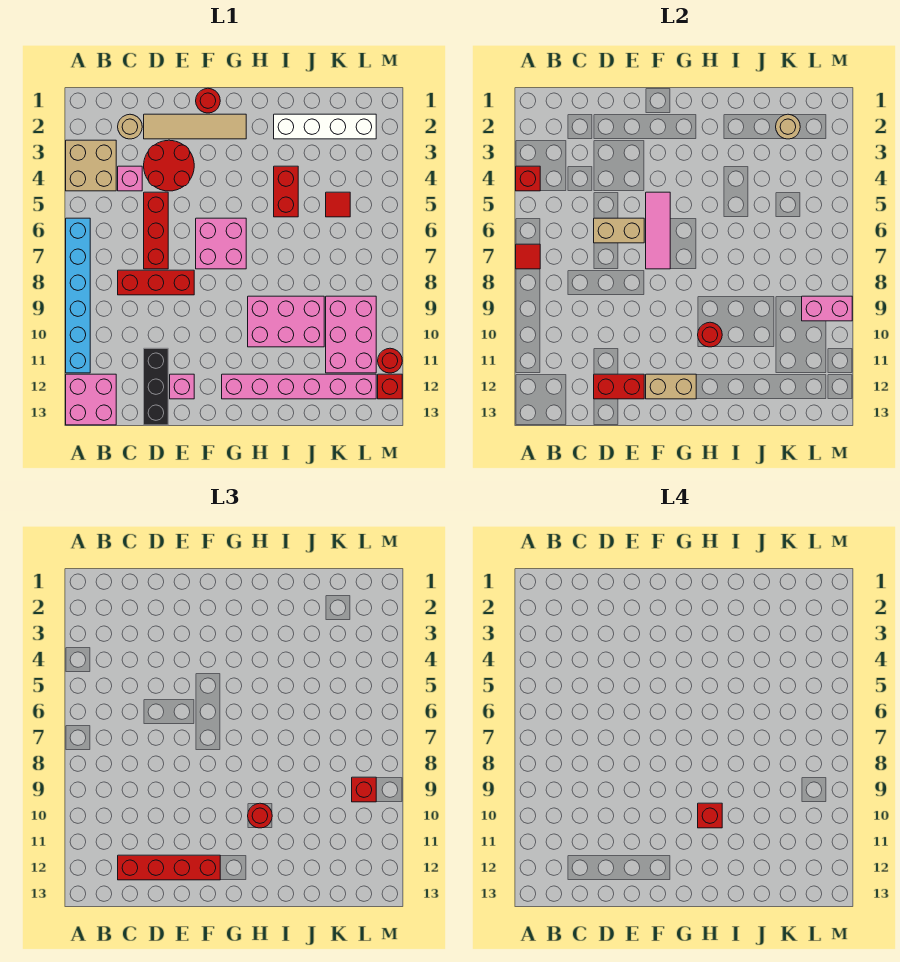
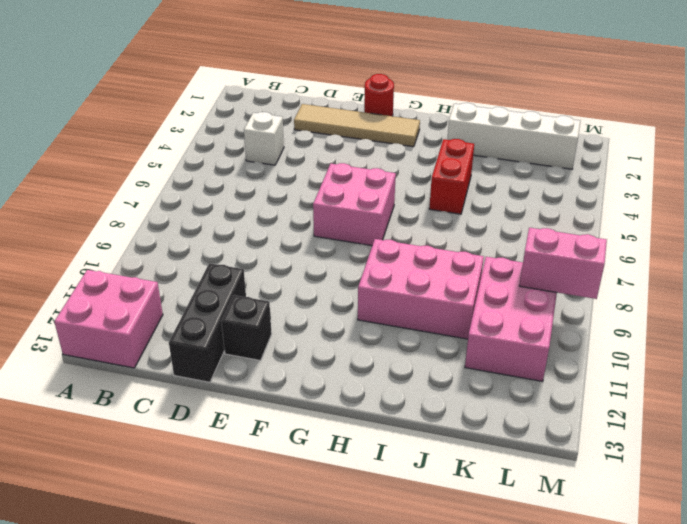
white 1x1 brick [244,112,284,165] -> pink 1x1 brick [118,166,142,191]
black 1x1 brick [221,295,272,361] -> pink 1x1 brick [170,374,194,399]
none -> tan 2x2 brick [66,140,116,191]
none -> cyan 1x6 brick [66,218,90,373]
none -> tan 1x1 round brick [118,114,142,139]
none -> red 1x3 brick [118,270,194,295]

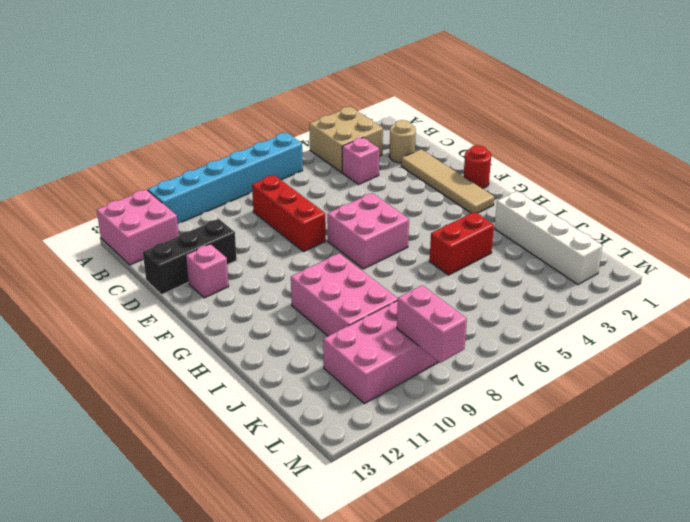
none -> red 2x2 round brick [144,140,194,191]
none -> red 1x3 brick [144,192,168,269]
none -> pink 1x6 brick [222,374,376,399]
none -> red 1x1 tile [326,192,350,217]

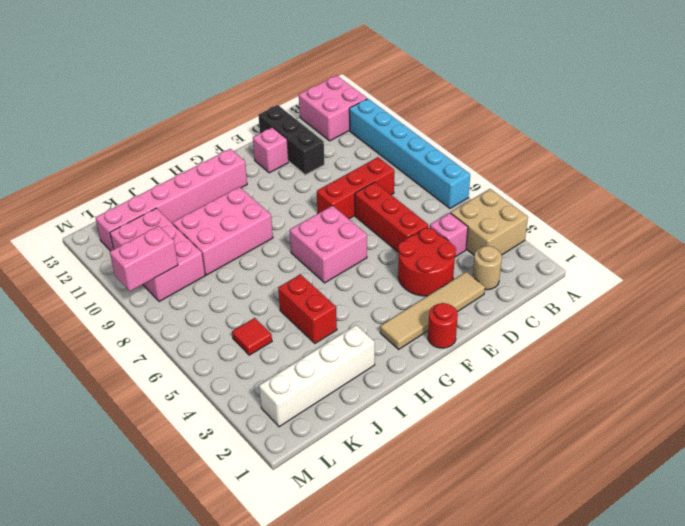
none -> red 1x1 round brick [378,348,402,373]
none -> red 1x1 brick [378,374,402,399]
none -> red 1x1 brick [516,166,540,191]
none -> red 1x1 tile [516,244,540,269]

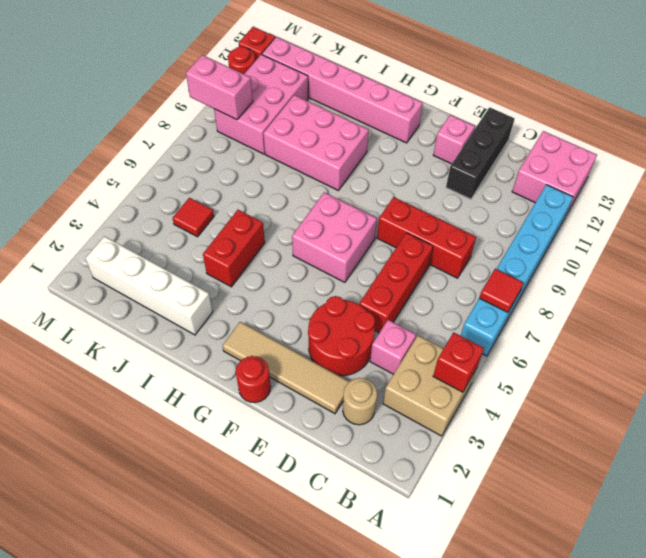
none -> tan 1x2 brick [594,218,644,243]
none -> red 1x2 brick [594,374,644,399]
none -> pink 1x3 tile [646,192,670,269]
none -> tan 1x2 brick [646,374,696,399]

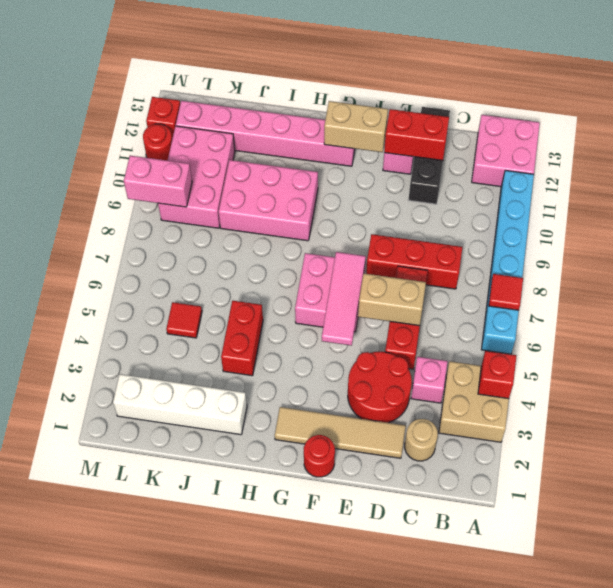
none -> red 1x1 round brick [698,322,722,347]
none -> tan 1x1 round brick [776,114,800,139]
none -> red 1x4 brick [118,855,220,880]
none -> red 1x1 round brick [248,803,272,828]

